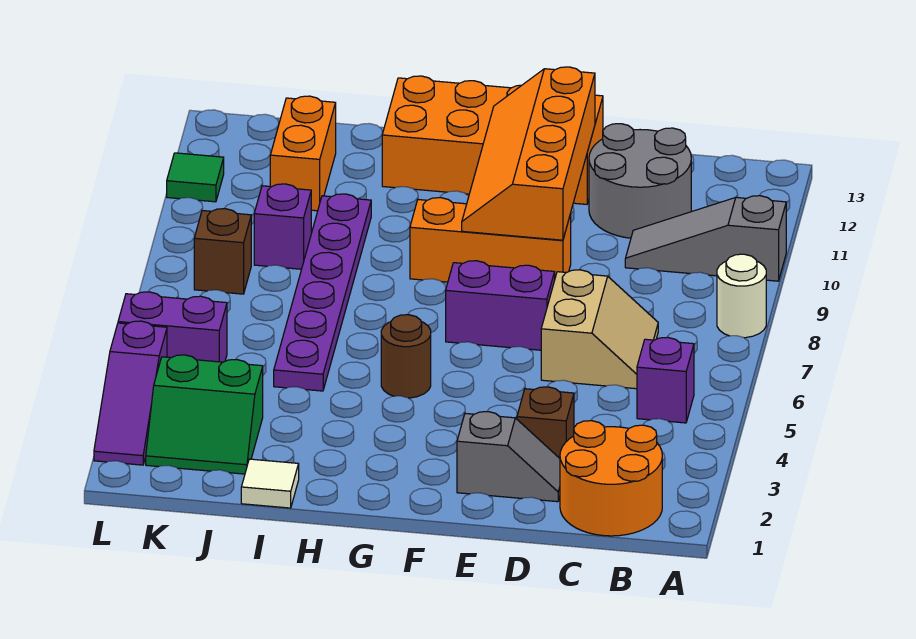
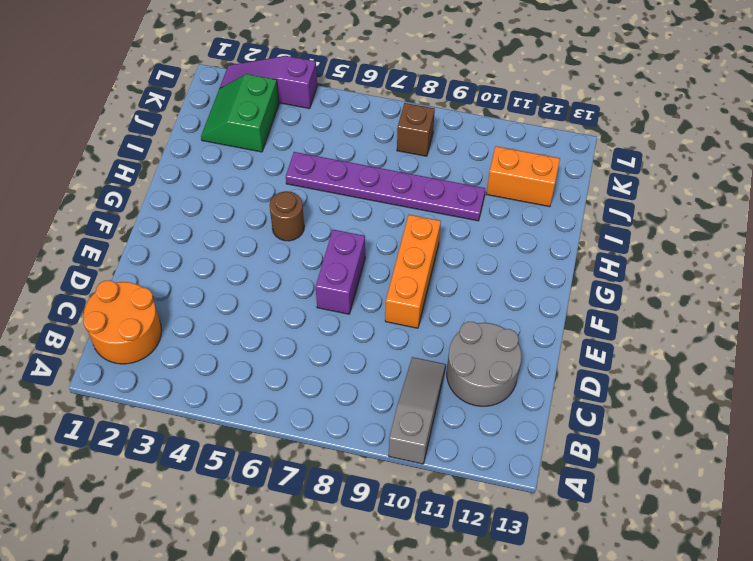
none -> white 1x1 round brick [717,254,766,338]
none -> purple 1x1 brick [637,337,694,423]
none -> tan 2x2 slope [541,270,658,389]

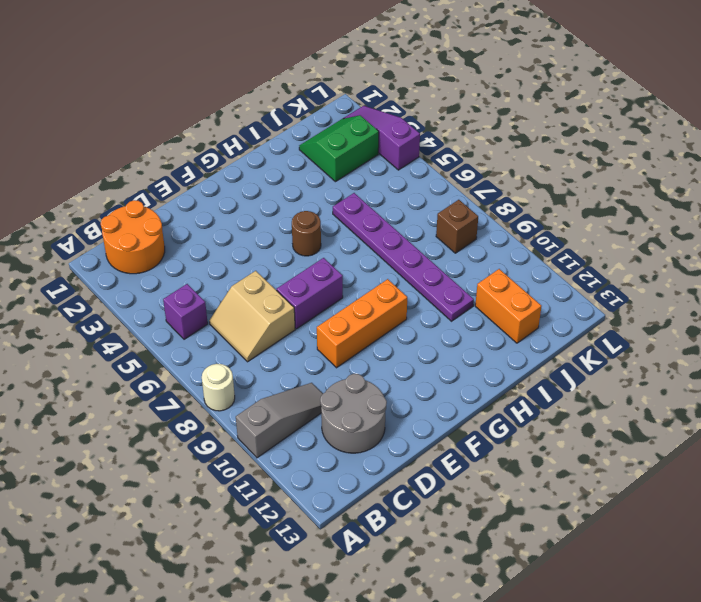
none -> grey 1x2 slope [457,412,560,502]
none -> brown 1x1 brick [517,387,574,458]
none -> orange 2x4 brick [382,76,603,204]

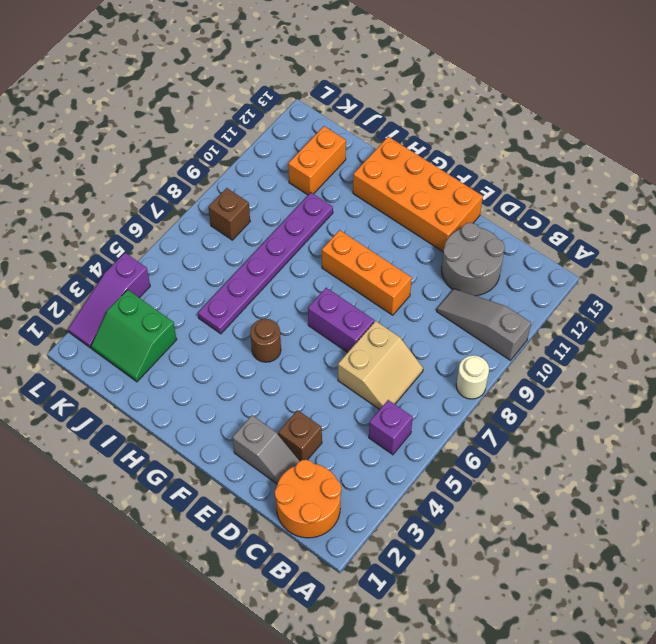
none -> white 1x1 tile [241,459,299,508]
none -> purple 1x1 brick [254,184,311,269]
none -> purple 1x2 brick [118,292,227,362]

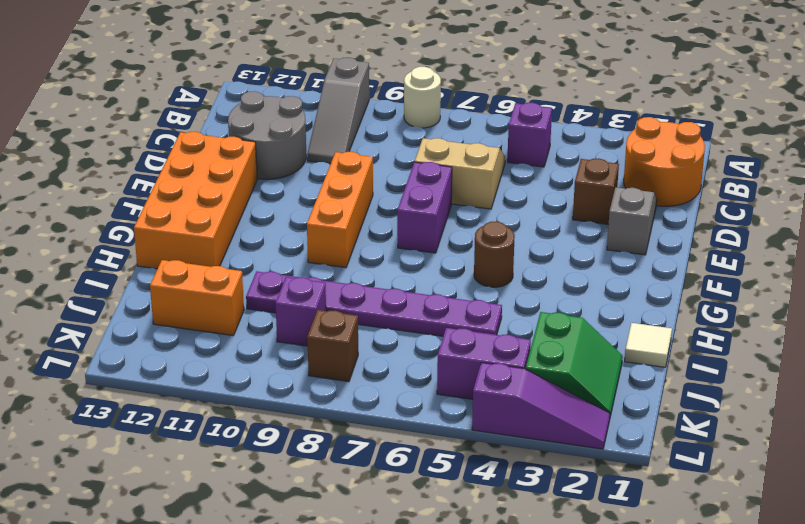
purple 1x2 brick [437,328,531,399] -> purple 1x2 brick turned to [118,292,227,362]
none -> green 1x1 tile [167,153,224,202]
none -> orange 2x4 slope [462,67,595,240]

